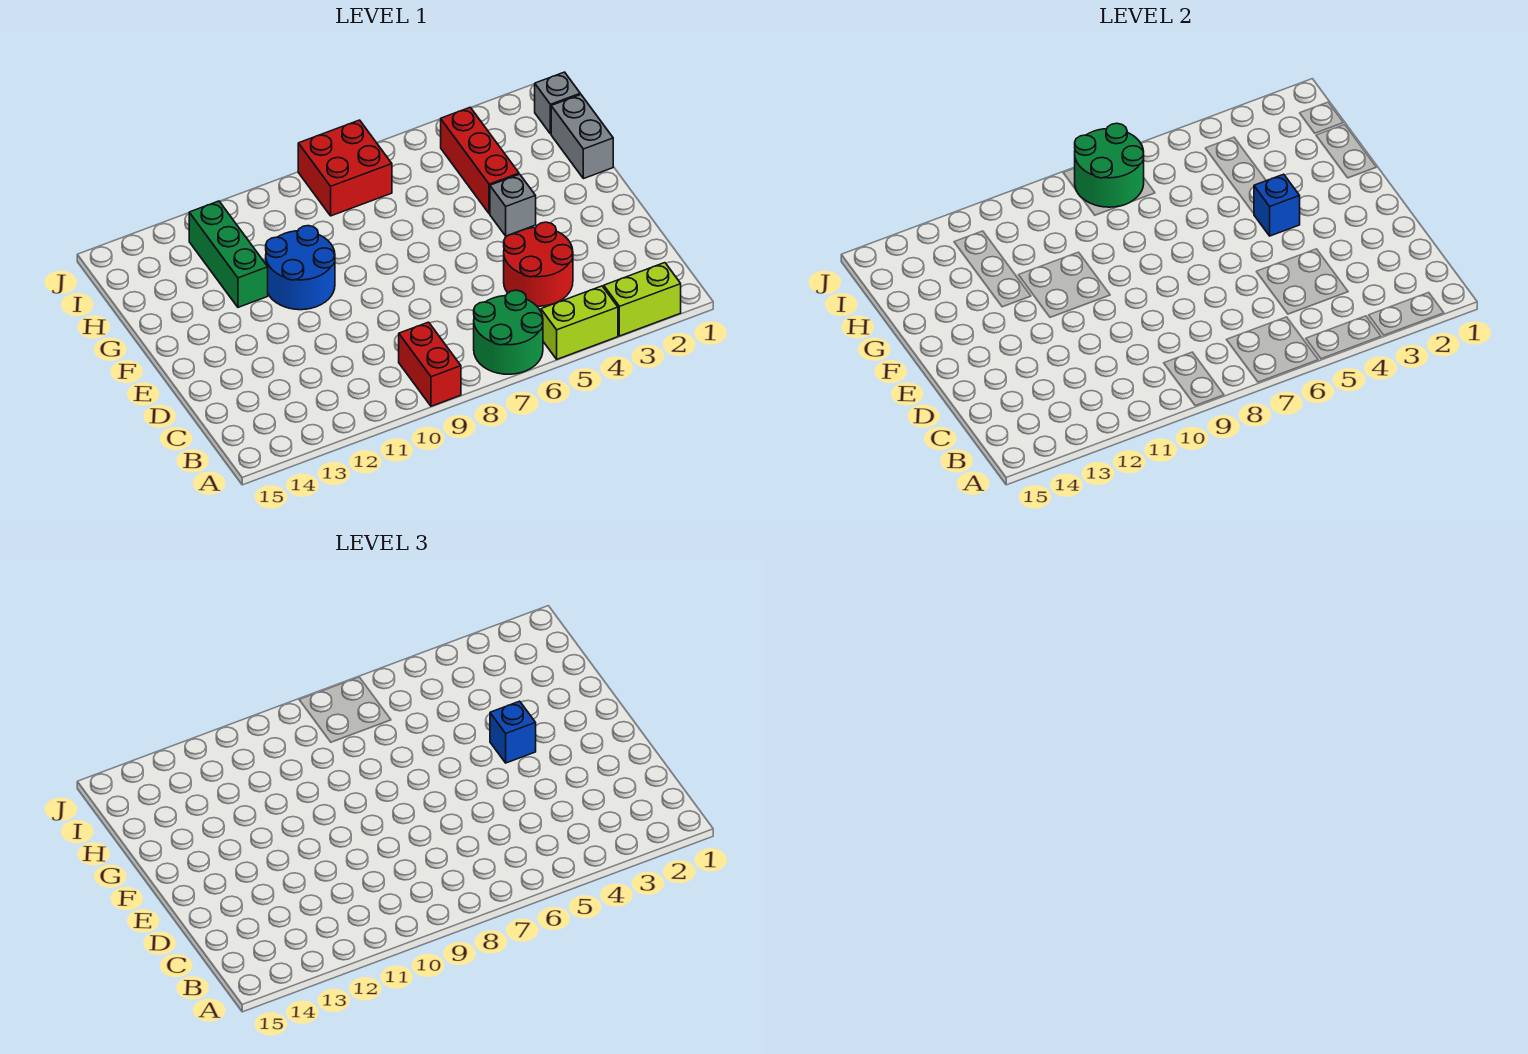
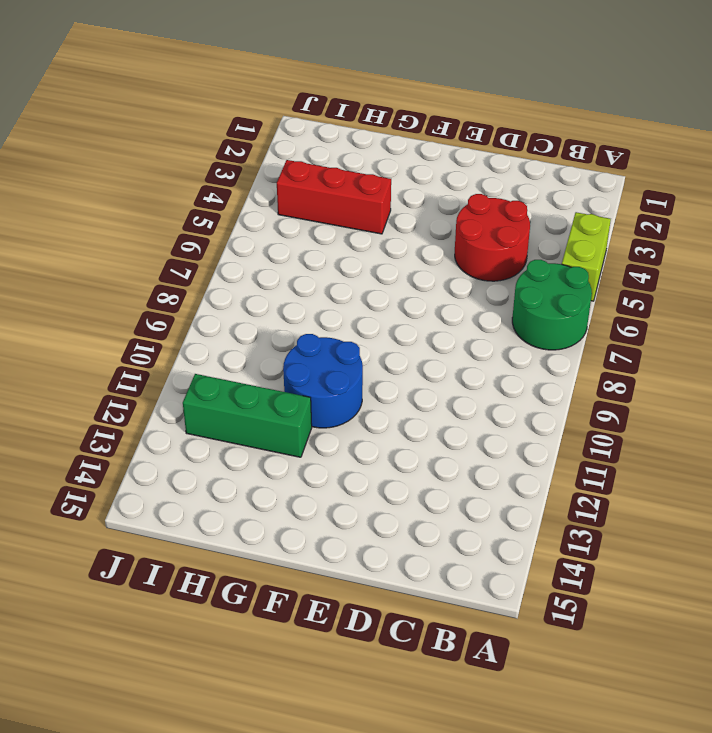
none -> lime 1x2 brick [604,263,681,336]
none -> red 1x2 brick [399,322,461,406]
none -> grey 1x1 brick [490,174,536,236]

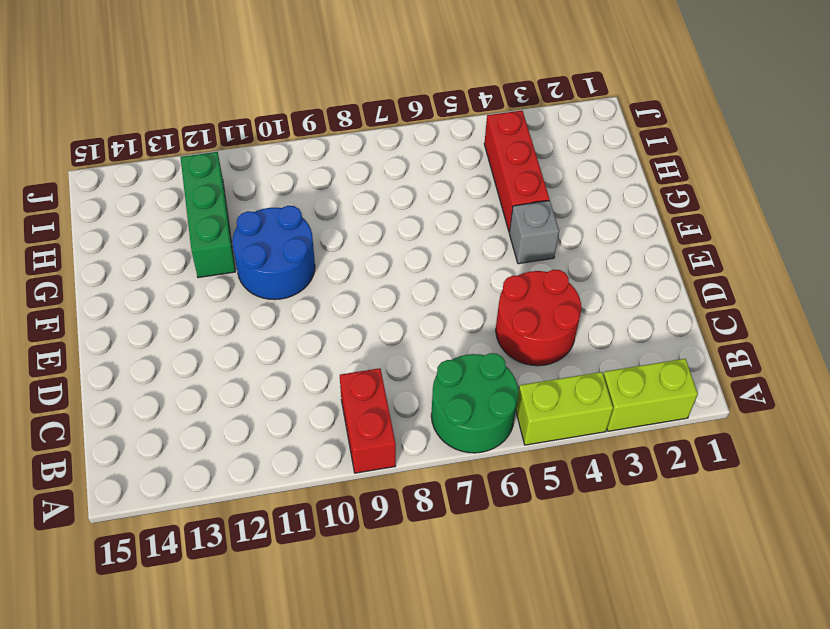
none -> grey 1x2 brick [551,95,613,179]
none -> grey 1x1 brick [535,72,580,134]
none -> red 2x2 brick [298,120,392,216]

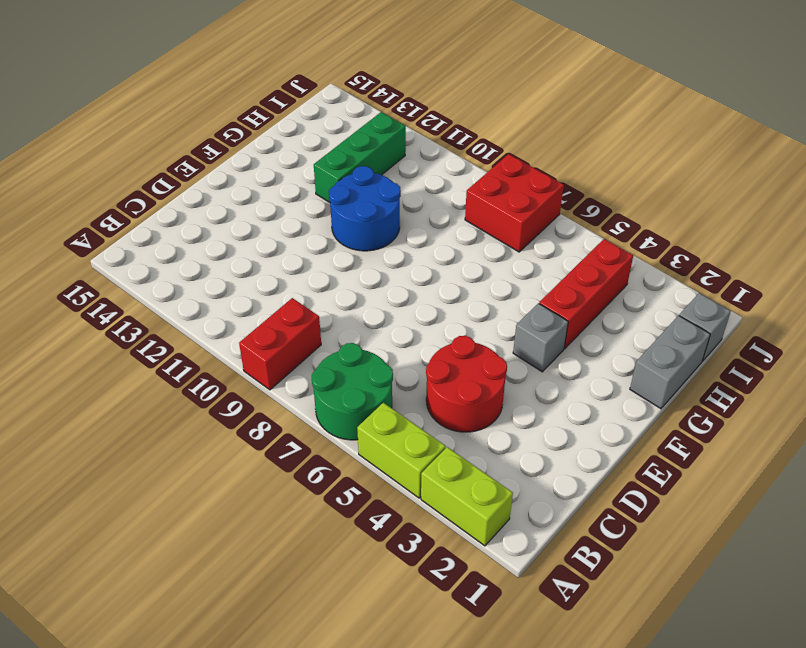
none -> blue 1x1 brick [1254,174,1300,236]
none -> green 2x2 round brick [1075,123,1144,207]
none -> blue 1x1 brick [490,701,536,763]

